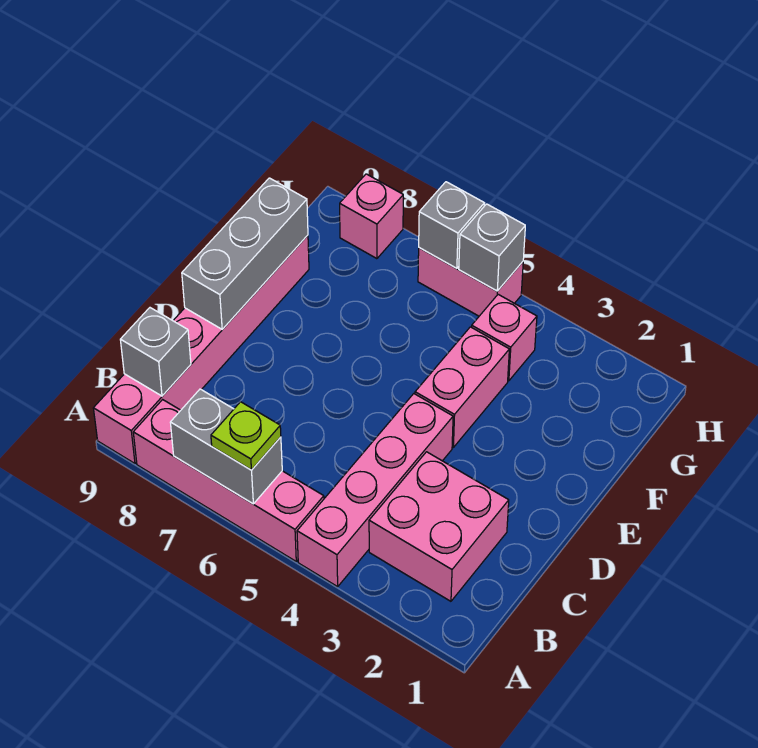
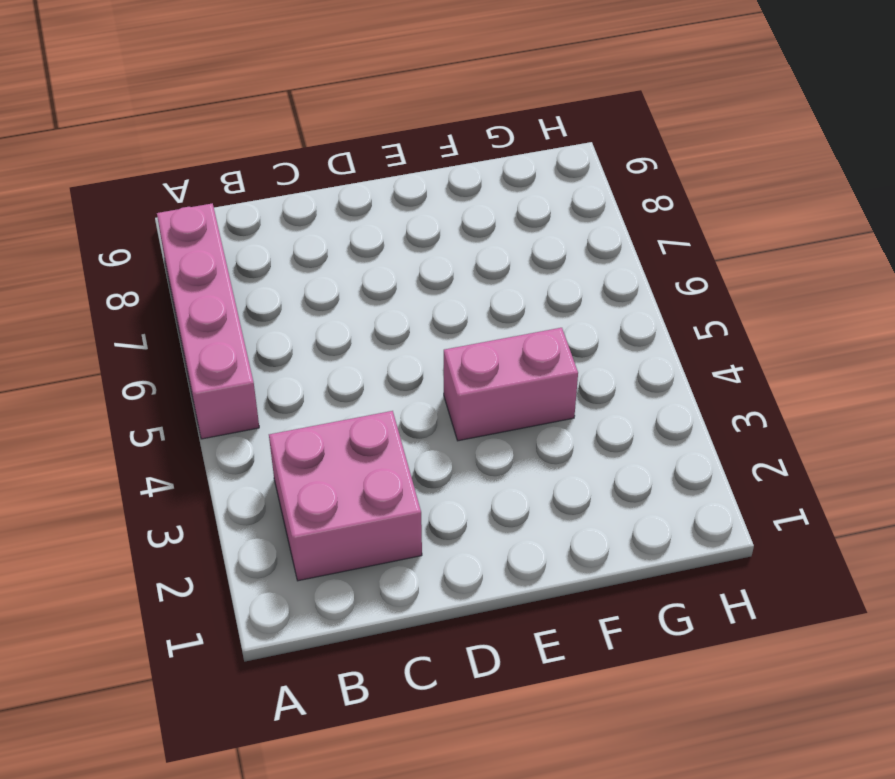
none -> pink 1x4 brick [297,394,453,587]
none -> pink 1x6 brick [93,235,309,463]
none -> pink 1x1 brick [472,294,537,381]

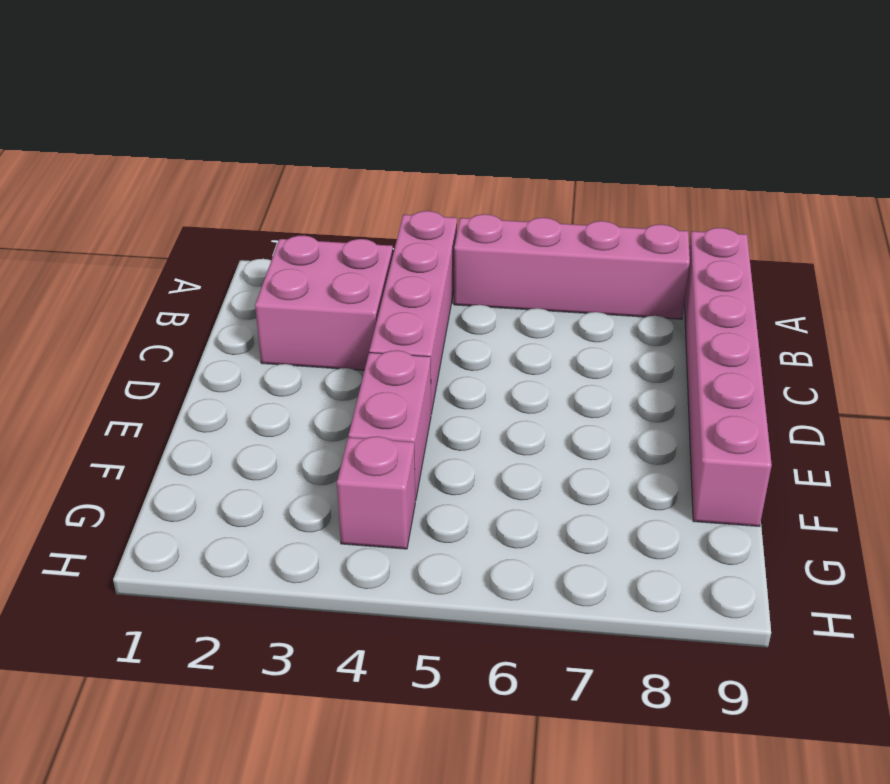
none -> pink 1x2 brick [418,248,523,316]
none -> pink 1x1 brick [340,174,403,259]
none -> grey 1x2 brick [170,389,282,504]

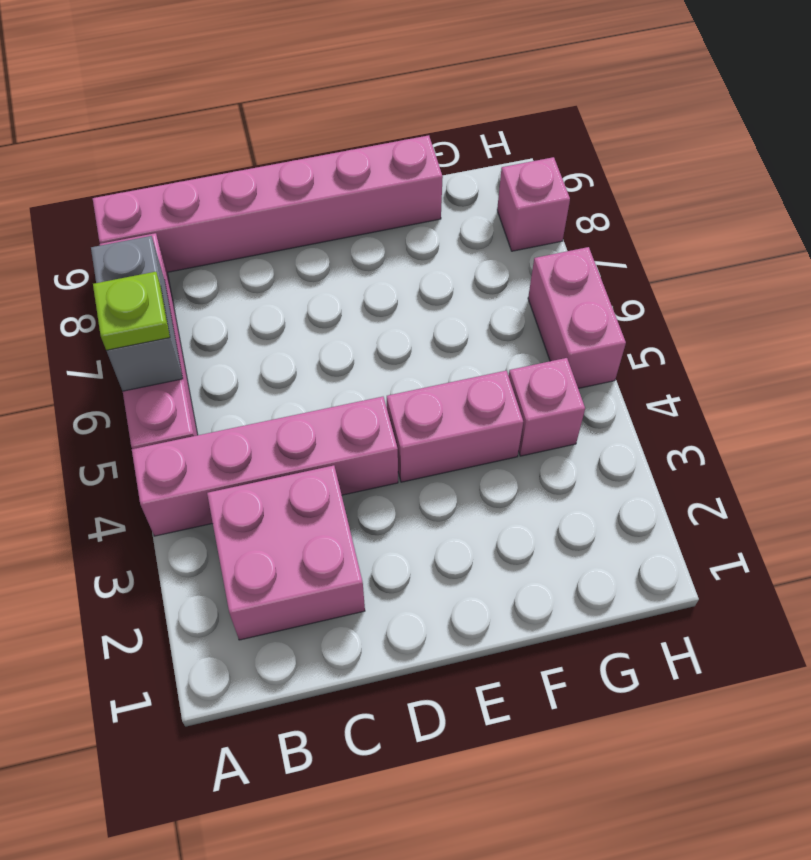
none -> grey 1x1 brick [120,308,191,396]
none -> grey 1x3 brick [182,178,308,329]
none -> grey 1x1 brick [459,204,525,291]

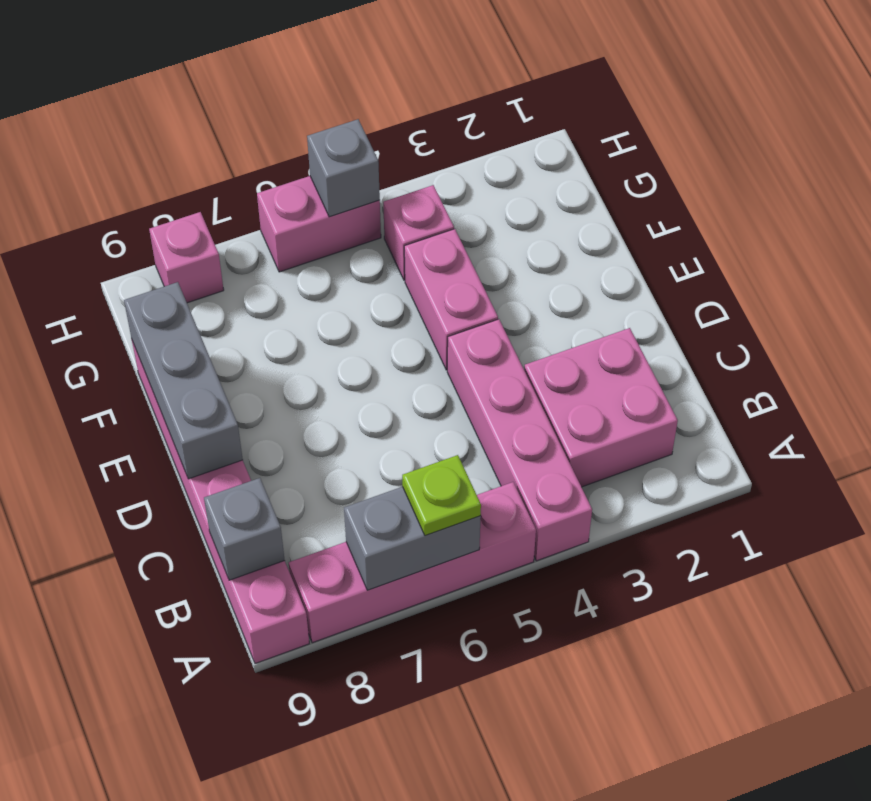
none -> grey 1x1 brick [419,182,484,268]

